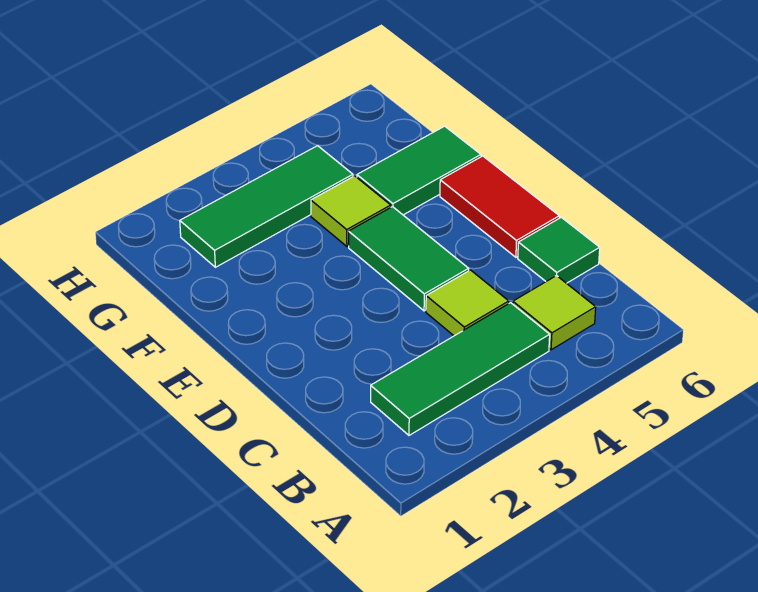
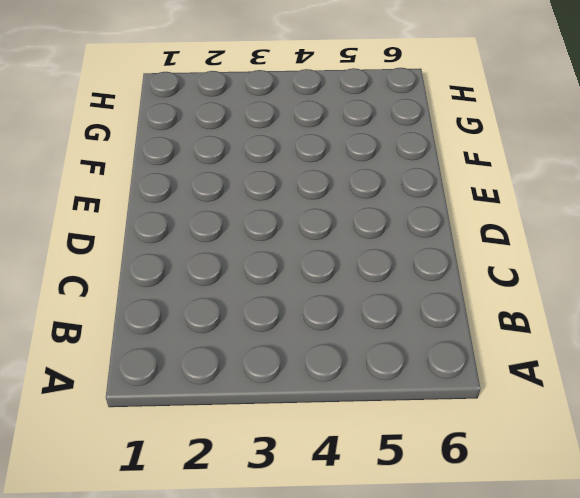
none -> green 1x3 tile [371,303,550,435]
none -> lime 1x1 tile [513,276,596,350]

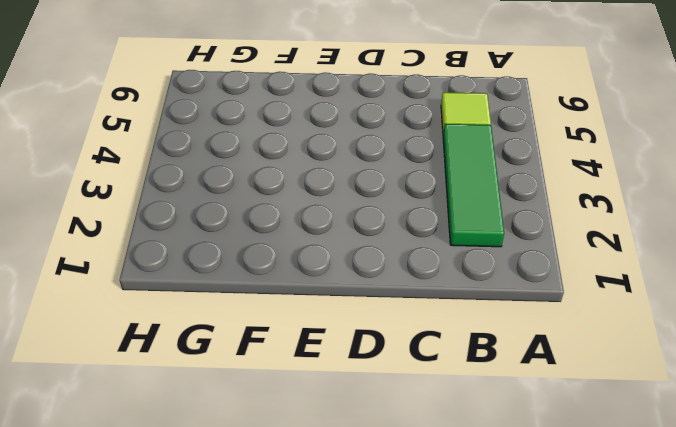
none -> lime 1x1 tile [426,270,509,336]
none -> green 1x1 tile [518,217,600,283]

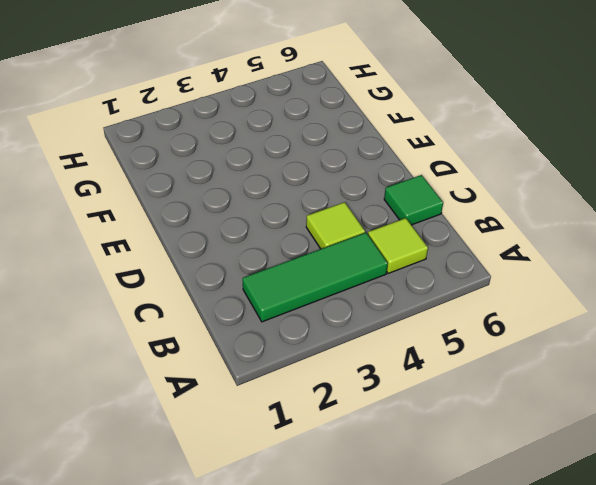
none -> green 1x2 tile [349,207,469,311]
none -> red 1x2 tile [440,156,559,257]

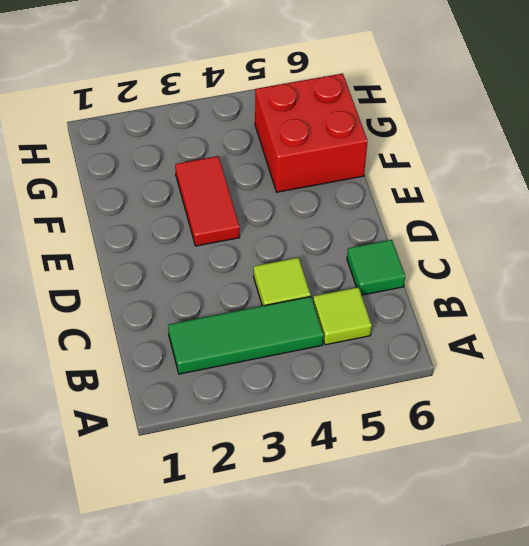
red 1x2 tile [175,156,240,246] -> red 1x2 tile moved to [440,156,559,257]
red 2x2 brick [255,73,368,192] -> green 1x2 tile [357,126,481,215]
none -> green 1x2 tile [349,207,469,311]
none -> lime 1x1 tile [311,176,391,246]

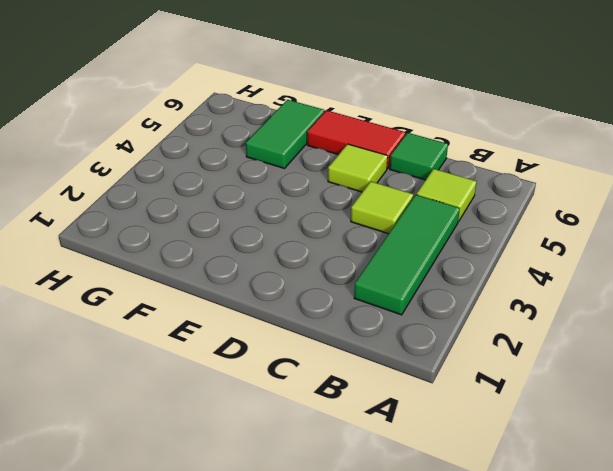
lime 1x1 tile [328,144,388,192] -> lime 1x1 tile moved to [311,176,391,246]
none -> green 1x2 tile [349,207,469,311]
none -> green 1x3 tile [180,146,353,267]

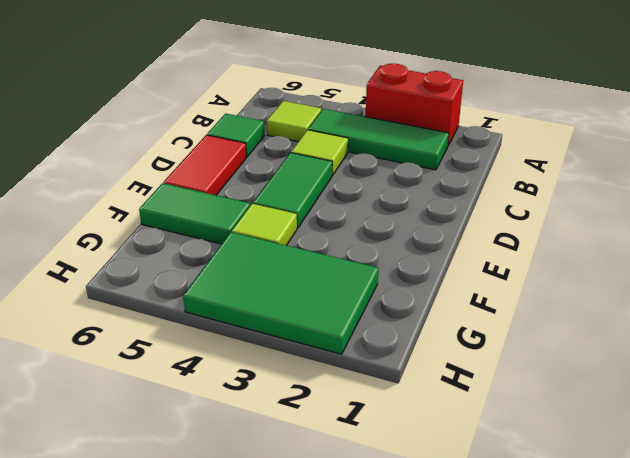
red 1x2 brick [365,64,463,146] -> none
green 2x3 tile [183,232,379,354] -> green 1x3 tile [180,146,353,267]

